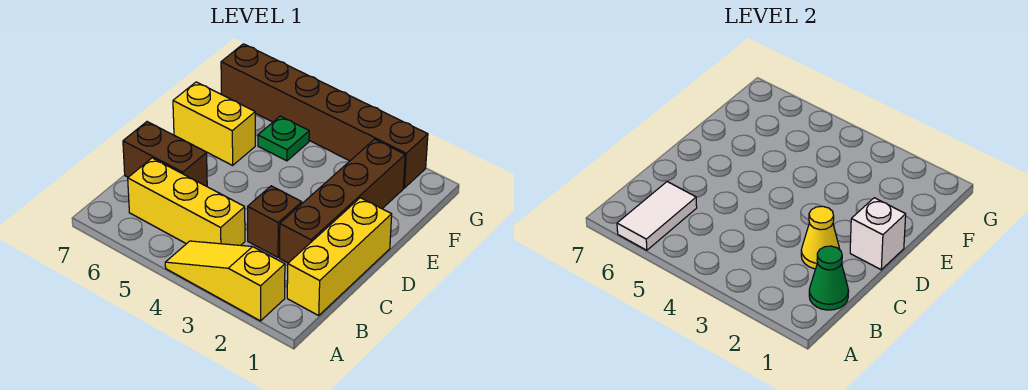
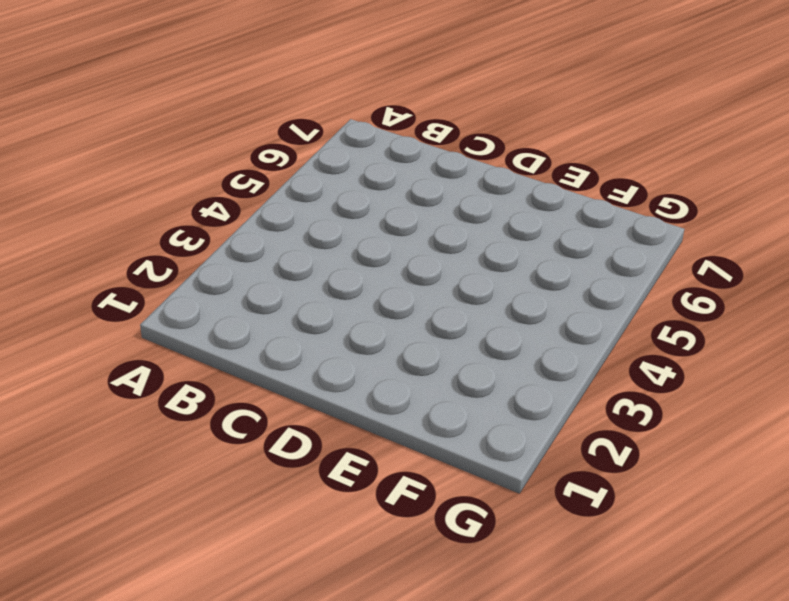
none -> yellow 1x3 slope [165,241,285,321]
none -> yellow 1x3 brick [287,198,392,315]
none -> yellow 1x3 brick [128,158,245,245]

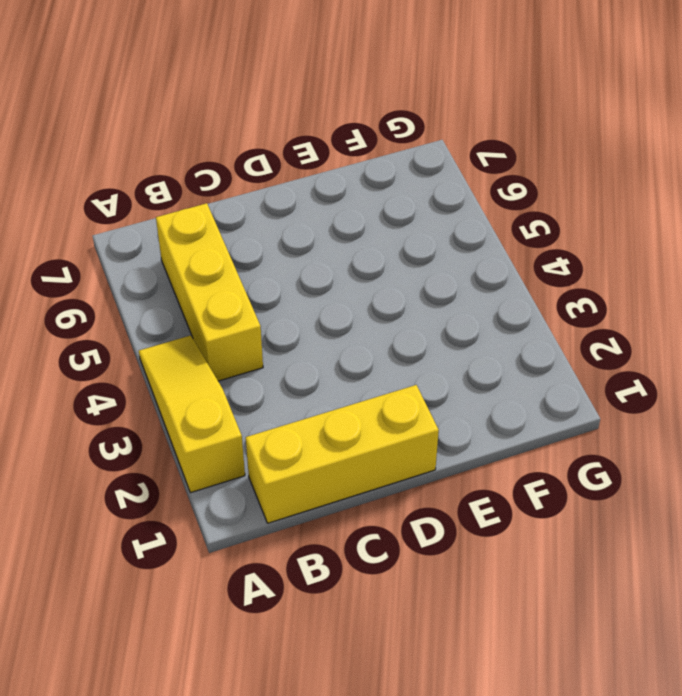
none -> brown 1x4 brick [280,139,405,263]
none -> brown 1x1 brick [248,186,302,257]
none -> brown 1x2 brick [123,122,207,186]

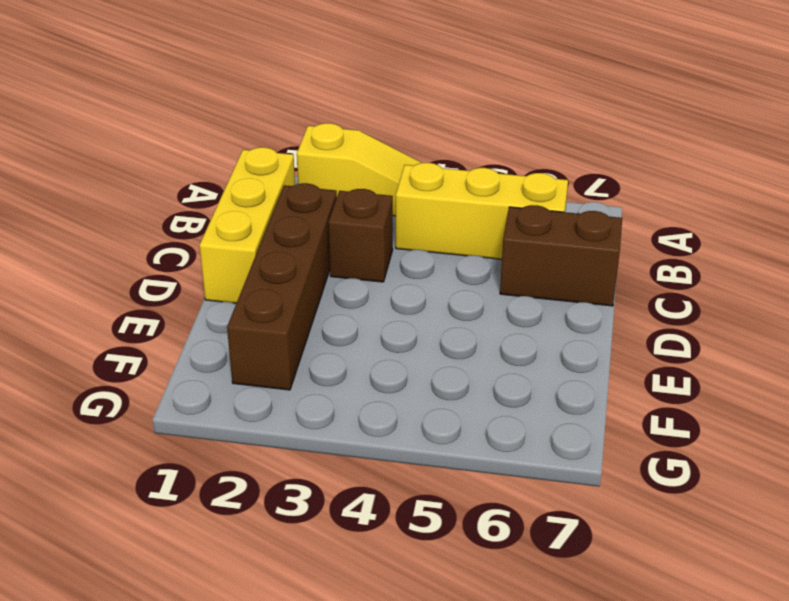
none -> yellow 1x2 brick [173,82,255,165]
none -> green 1x1 plate [258,116,309,161]
none -> brown 1x6 brick [221,44,428,188]

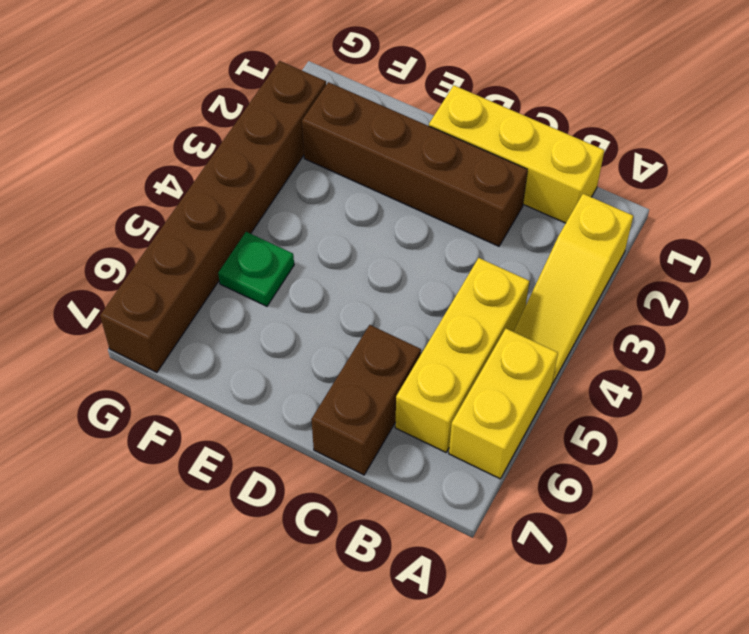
yellow 1x2 brick [449,329,558,479] -> yellow 1x2 brick moved to [173,82,255,165]
none -> brown 1x1 brick [248,186,302,257]
none -> white 1x2 tile [617,182,697,250]
none -> green 1x1 cone [809,246,849,310]

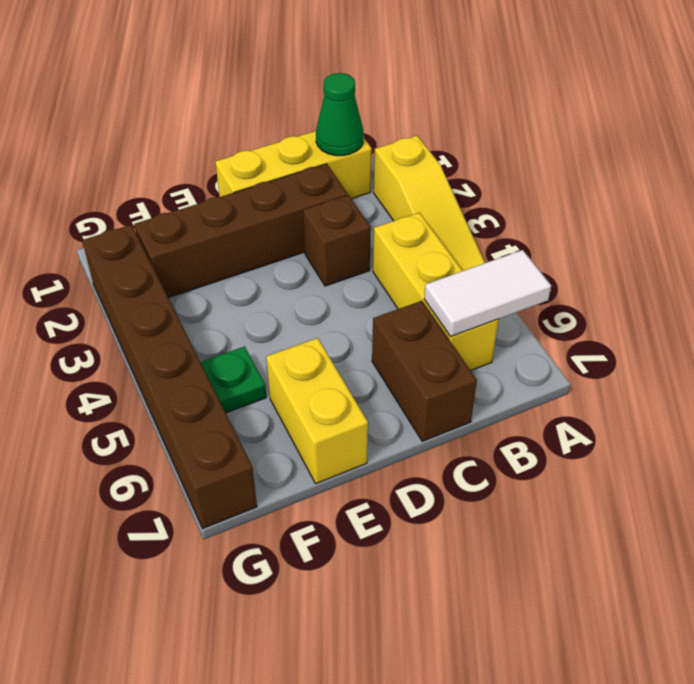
none -> yellow 1x1 cone [801,206,840,269]
none -> white 1x1 brick [850,198,906,270]

